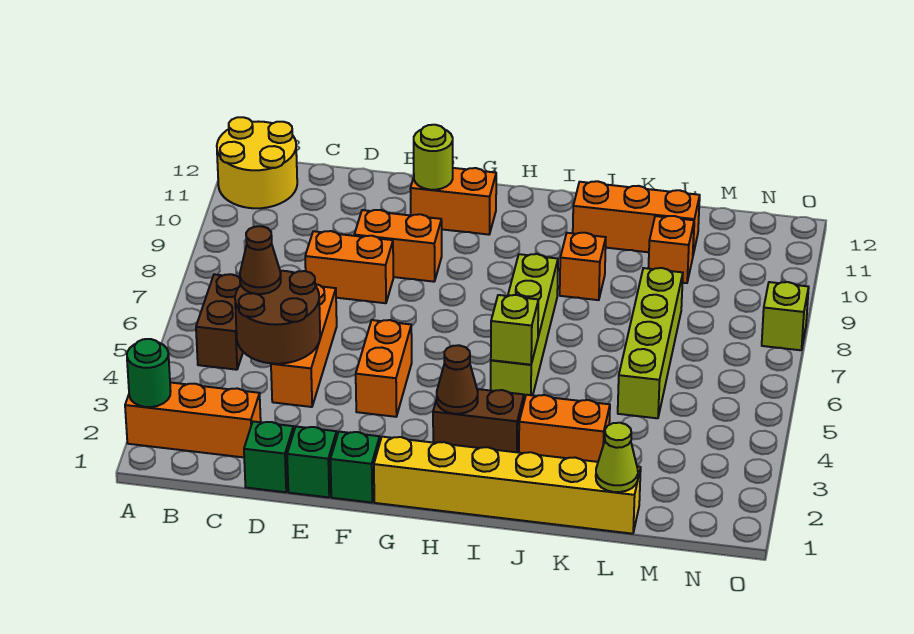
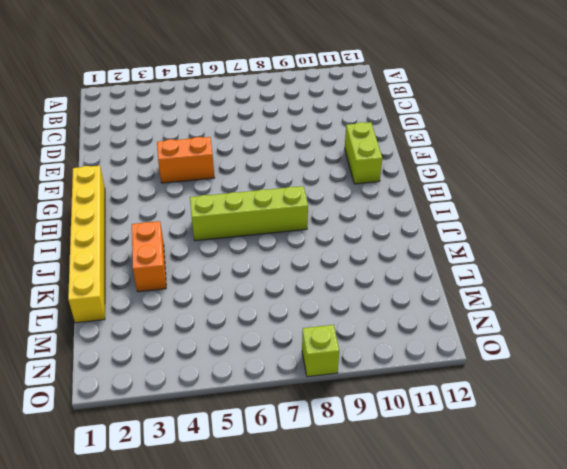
lime 1x2 brick [345,122,382,184] -> orange 1x2 brick [410,168,496,235]
none -> orange 1x3 brick [125,382,261,457]
none -> yellow 2x2 round brick [217,117,297,208]
none -> brown 1x2 brick [196,274,243,370]

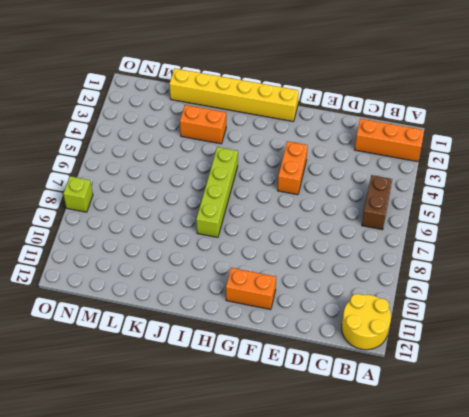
none -> green 1x1 brick [244,421,294,492]
none -> orange 1x3 brick [271,284,337,407]
none -> orange 1x2 brick [305,231,393,303]

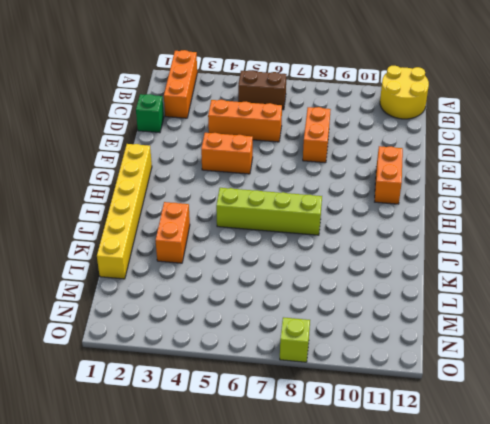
none -> green 1x1 brick [287,427,337,497]
none -> orange 1x2 brick [354,210,442,282]
none -> green 1x1 brick [330,432,380,503]

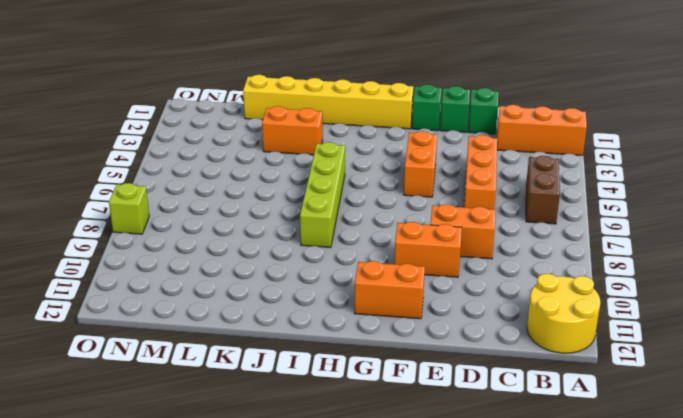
none -> brown 1x2 brick [433,389,524,453]
none -> orange 1x1 brick [560,233,606,300]
none -> orange 1x3 brick [573,181,700,254]

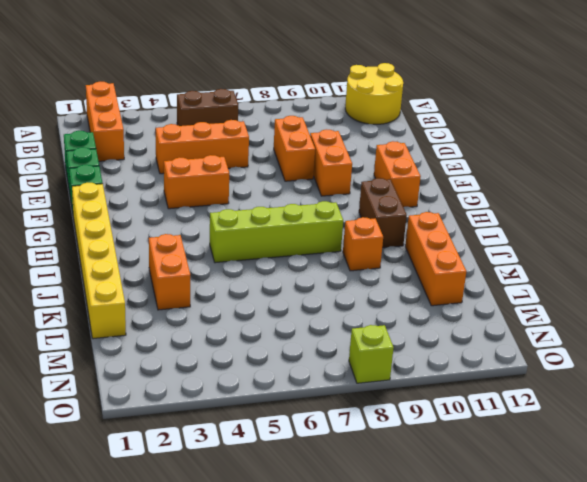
brown 1x2 brick [359,178,407,248] -> brown 1x2 brick moved to [433,389,524,453]
none -> lime 1x4 brick [618,268,683,418]
none -> orange 1x1 brick [648,216,694,283]
none -> green 1x1 round brick [127,339,171,407]

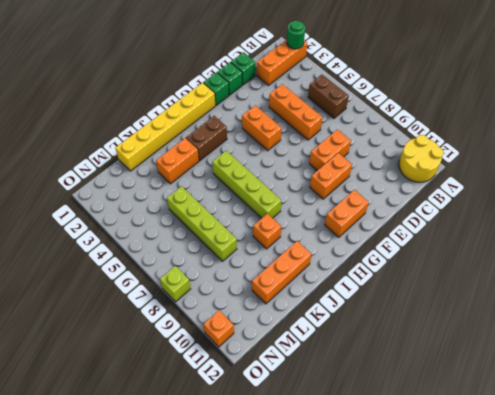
orange 1x1 brick [204,310,234,347] -> orange 1x1 brick moved to [648,216,694,283]
none -> brown 2x2 round brick [235,271,320,364]
none -> lime 1x1 round brick [414,125,453,190]
none -> brown 1x1 cone [437,345,478,414]

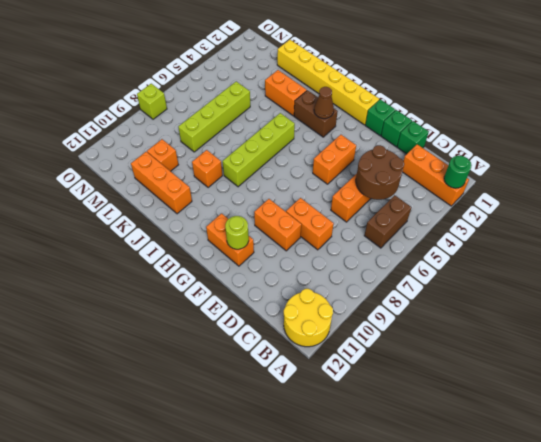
none -> lime 1x1 brick [491,295,538,365]
none -> lime 1x1 cone [596,423,638,492]
none -> brown 1x1 cone [240,226,281,294]

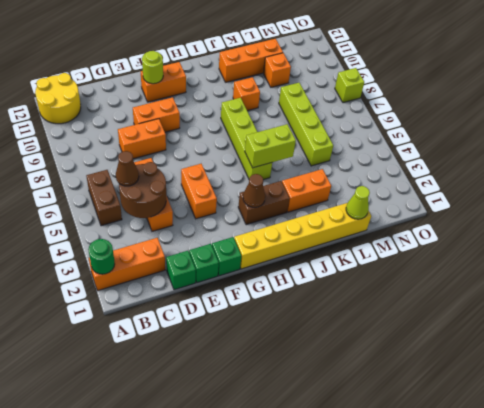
lime 1x2 brick [245,124,296,168] -> lime 1x1 brick [491,295,538,365]

